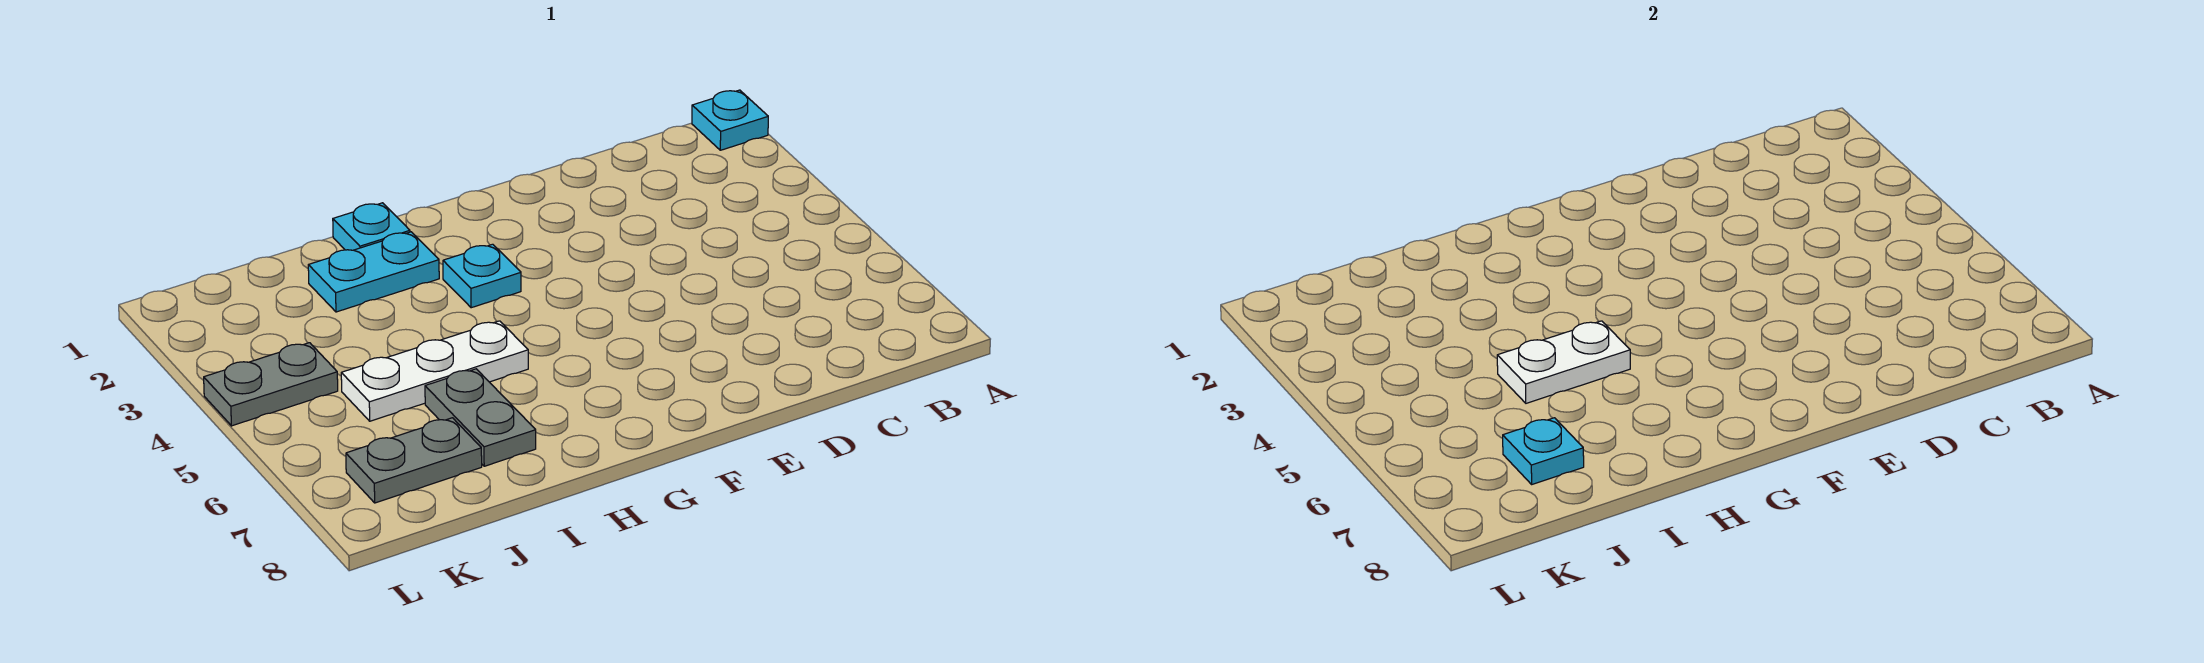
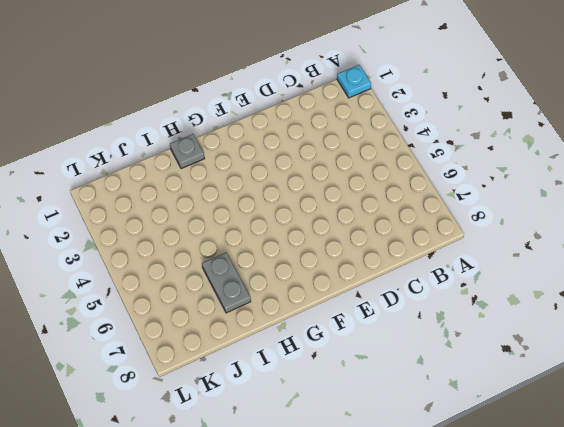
grey 1x1 plate [170,134,204,169] -> cyan 1x1 plate [333,203,410,250]
none -> cyan 1x1 plate [443,244,521,308]
none -> cyan 1x2 plate [308,232,439,312]

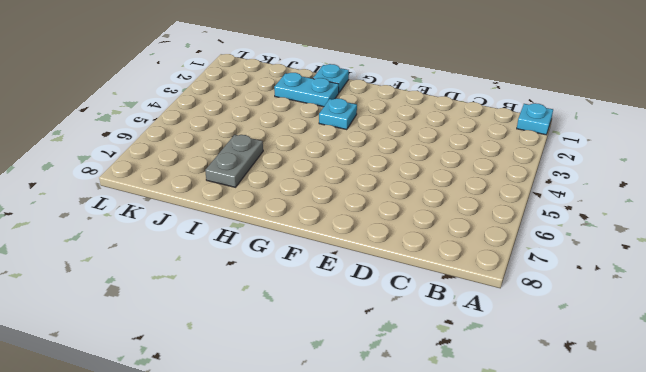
none -> white 1x3 plate [341,321,528,421]
none -> grey 1x2 plate [346,418,482,503]

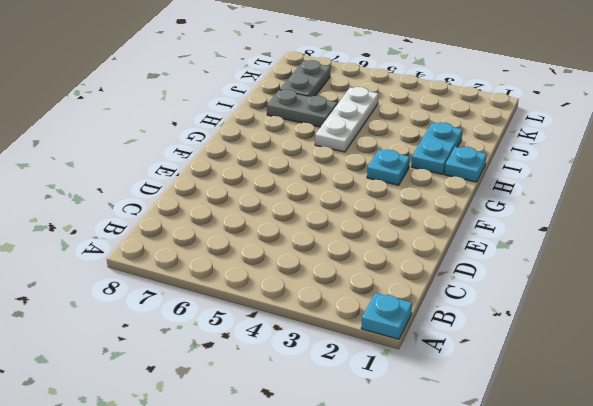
none -> grey 1x2 plate [204,343,338,426]
none -> white 1x2 plate [1497,321,1630,403]

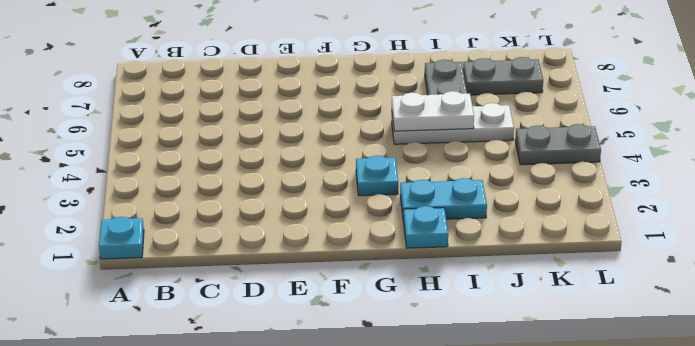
none -> cyan 1x1 plate [1503,418,1584,484]

